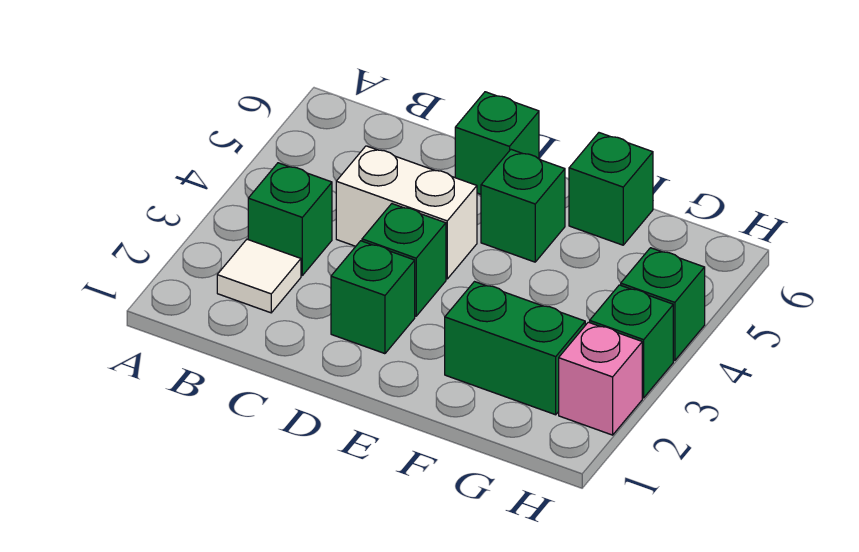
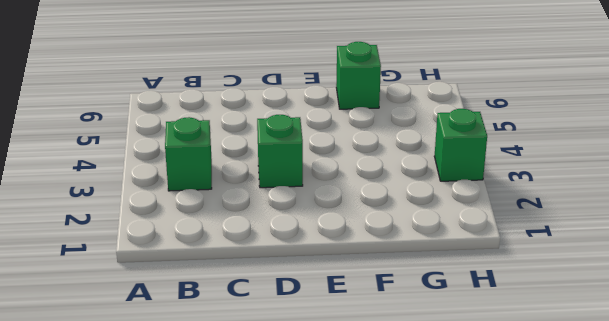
none -> white 1x1 tile [217,239,301,313]
none -> white 1x2 brick [336,146,477,279]
none -> green 1x1 brick [331,241,415,354]

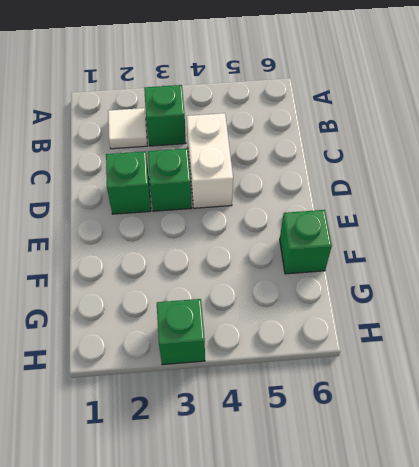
none -> green 1x1 brick [455,92,539,194]
none -> green 1x1 brick [481,150,565,262]
none -> green 1x2 brick [445,282,585,415]

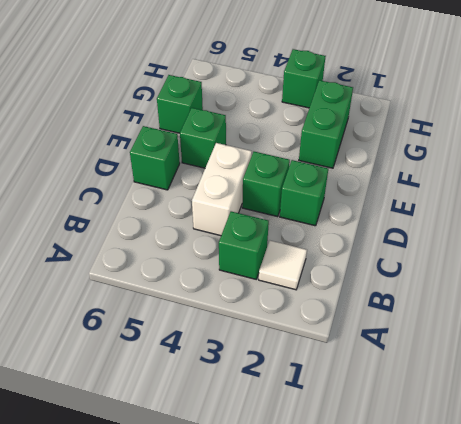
none -> pink 1x1 brick [559,322,642,435]
none -> green 1x1 brick [621,248,705,361]

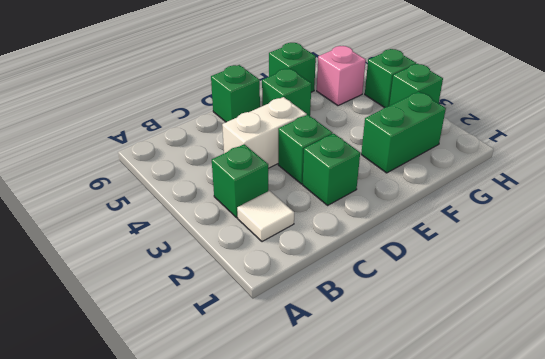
pink 1x1 brick [317,46,366,106] -> pink 1x1 brick moved to [559,322,642,435]

